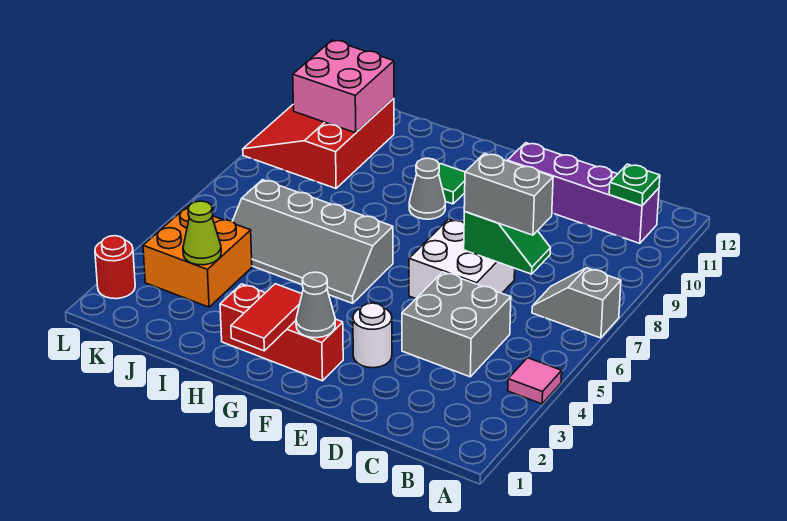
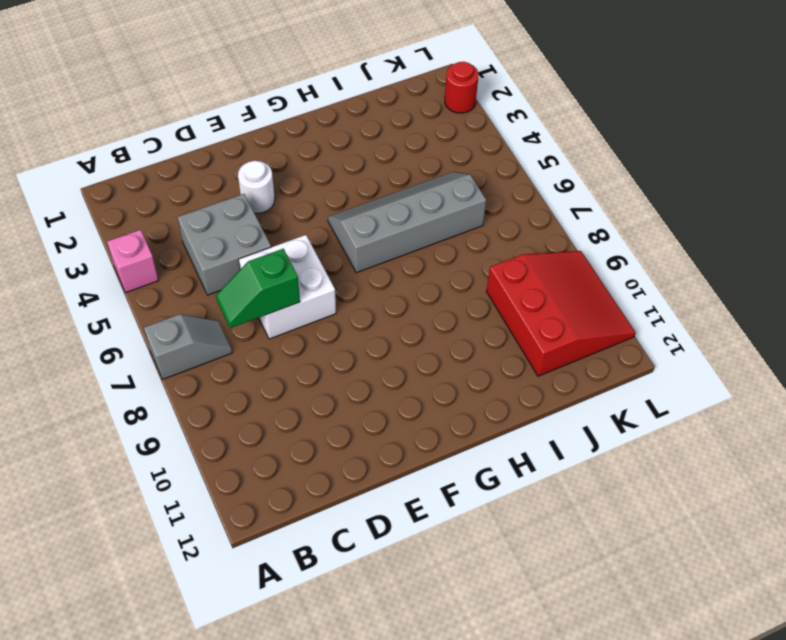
pink 1x1 brick [107,230,159,292] -> pink 1x1 tile [508,358,562,404]
none -> purple 1x4 brick [508,143,659,243]
none -> red 1x3 brick [220,284,343,381]
none -> grey 1x1 cone [409,158,445,219]

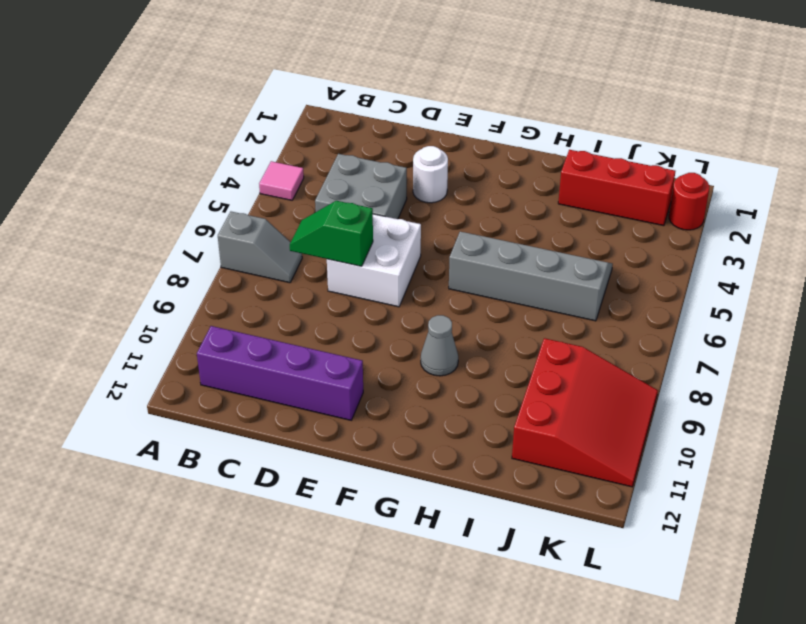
red 1x3 brick [558,150,675,226] -> red 1x3 brick moved to [220,284,343,381]
none -> green 1x1 tile [439,164,465,204]
none -> orange 2x2 brick [143,207,252,307]
none -> green 1x1 plate [609,164,660,206]

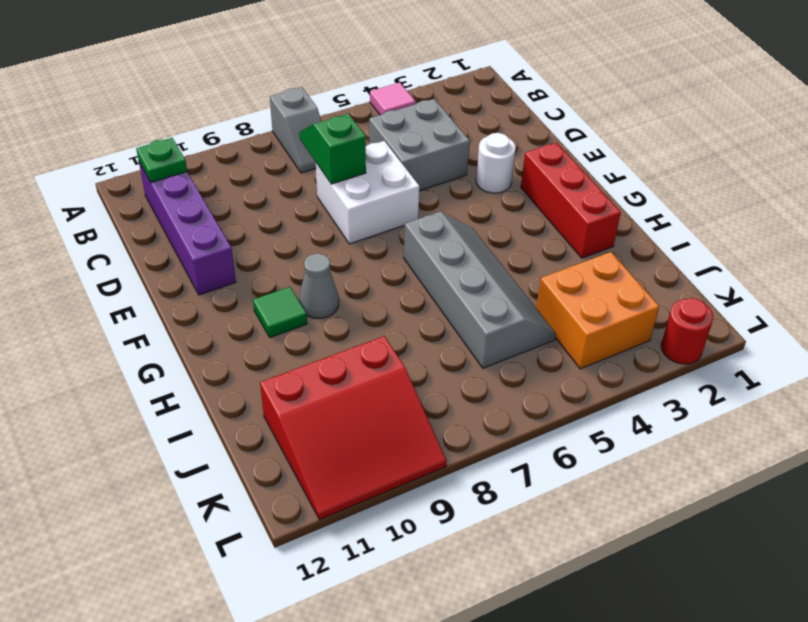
none -> grey 1x1 cone [296,272,335,338]
none -> red 1x2 tile [231,284,302,351]
none -> lime 1x1 cone [183,201,221,265]

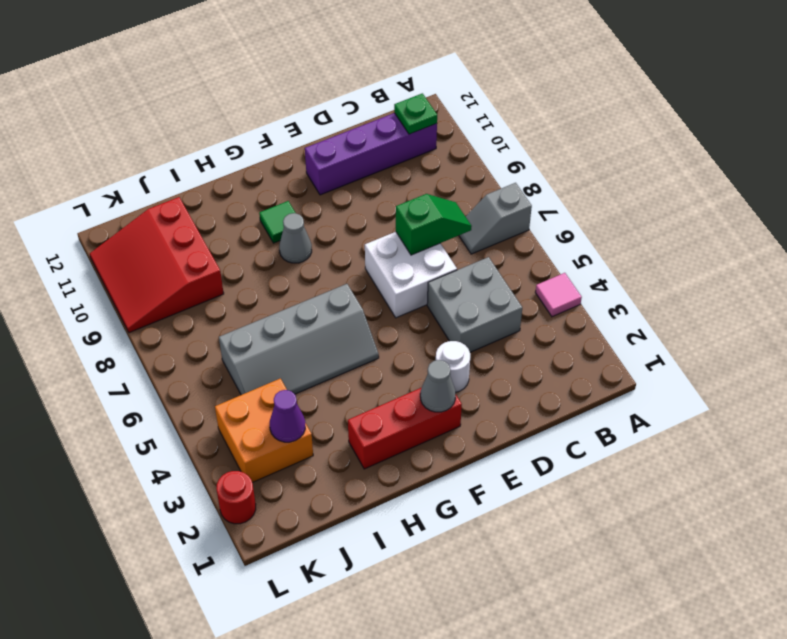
purple 1x1 cone [270,390,305,442] -> lime 1x1 cone [183,201,221,265]
none -> red 1x2 tile [231,284,302,351]
none -> pink 2x2 brick [293,40,394,133]
none -> grey 1x2 brick [464,153,553,235]

